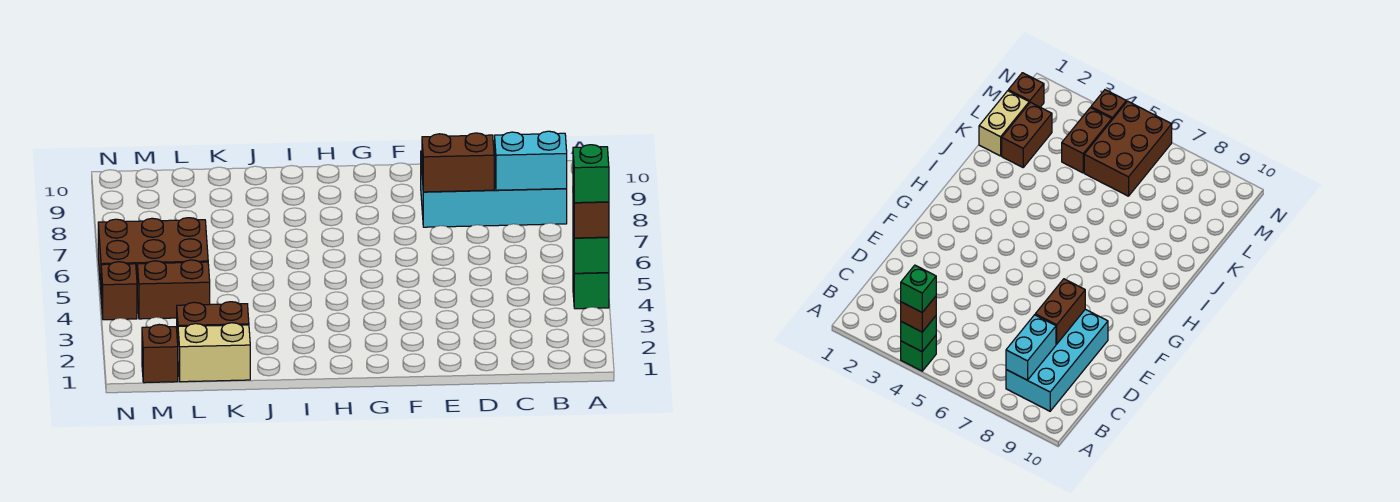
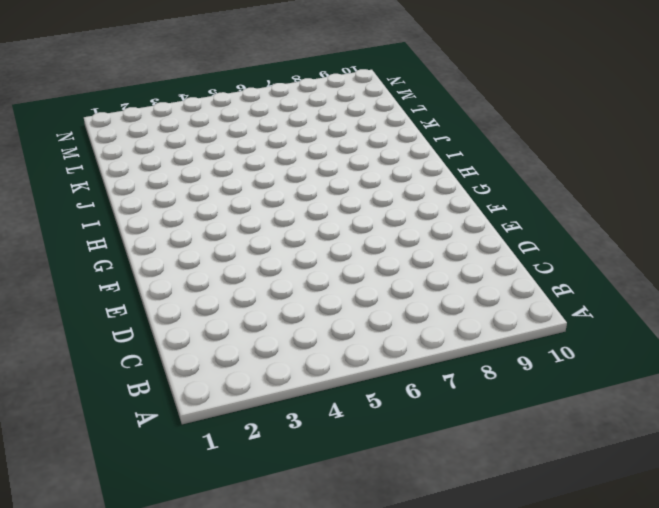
none -> green 1x1 brick [573,262,609,309]
none -> cyan 2x4 brick [421,149,567,227]
none -> tan 1x2 brick [178,323,250,382]

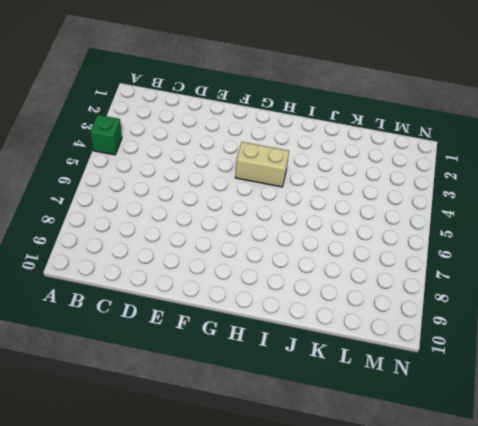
tan 1x2 brick [235,142,289,187] -> tan 1x2 brick moved to [178,323,250,382]
none -> cyan 2x4 brick [421,149,567,227]
none -> brown 1x2 brick [177,302,249,343]
none -> brown 1x2 brick [137,260,210,319]

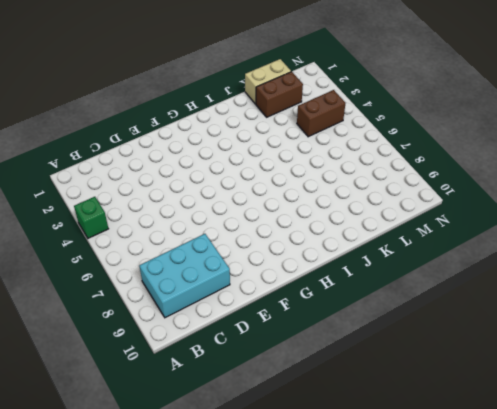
cyan 2x3 brick [139,234,230,318] -> cyan 2x4 brick [421,149,567,227]
none -> brown 2x3 brick [98,218,208,289]
none -> brown 1x1 brick [142,324,178,383]
none -> brown 1x1 brick [101,262,137,320]

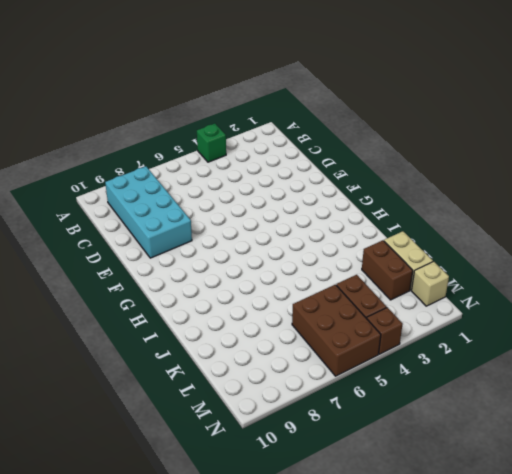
tan 1x1 brick [412,262,449,306] -> brown 1x1 brick [142,324,178,383]
none -> green 1x1 brick [573,227,609,273]
none -> cyan 1x2 brick [495,131,567,190]
none -> brown 1x2 brick [422,133,494,192]

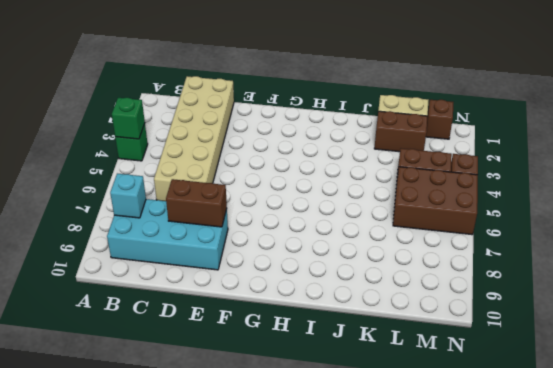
cyan 1x1 brick [110,174,146,218] -> cyan 1x2 brick [495,131,567,190]
tan 2x6 brick [154,76,234,201] -> none
none -> brown 1x1 brick [573,191,609,238]
none -> green 1x1 brick [573,145,609,203]

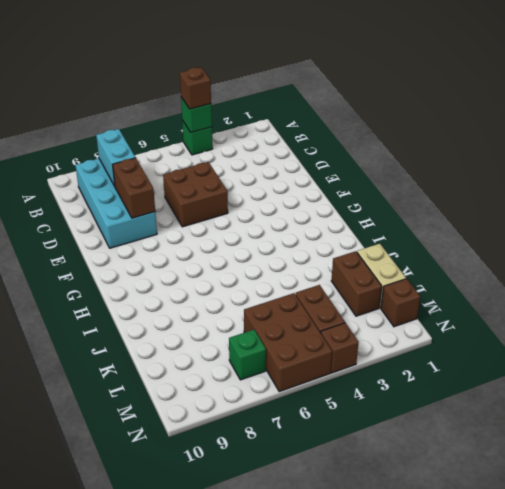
brown 2x2 brick [163,162,228,227] -> none
green 1x1 brick [229,330,266,380] -> green 1x1 brick moved to [573,145,609,203]

